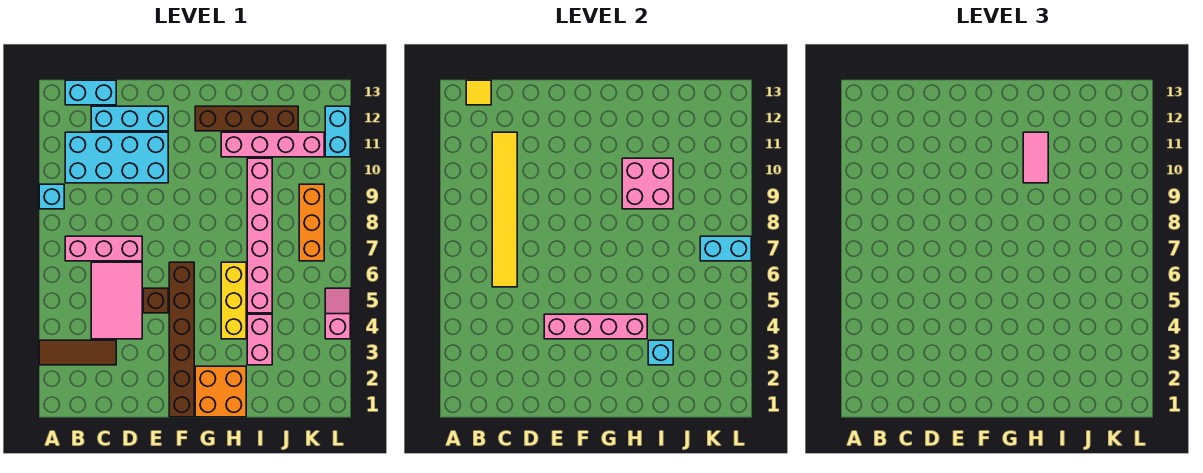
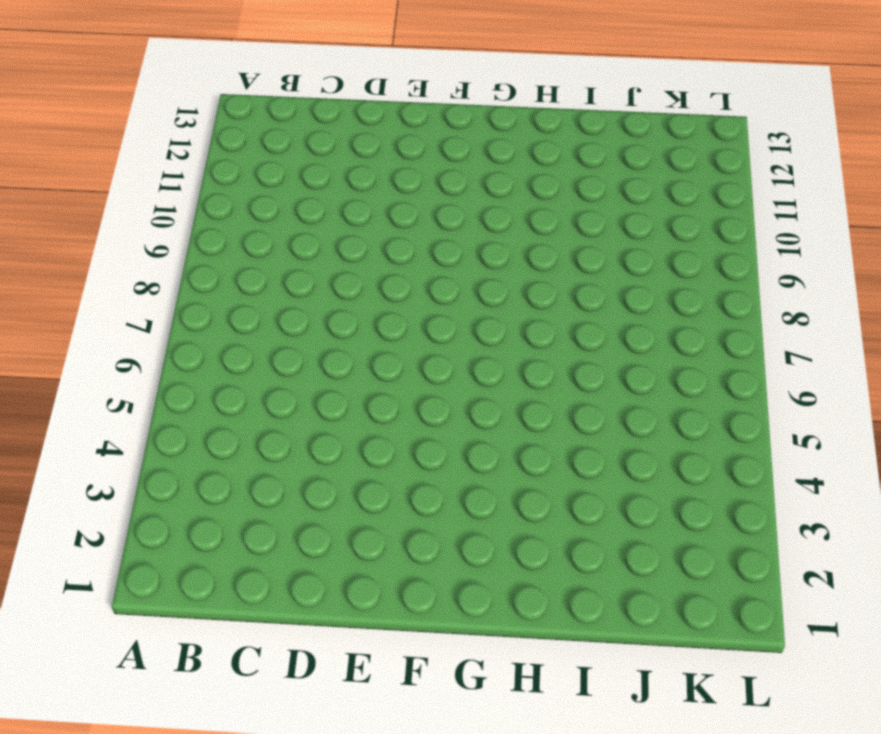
none -> brown 1x3 tile [39,340,116,365]
none -> cyan 1x1 brick [39,184,64,209]
none -> pink 1x3 brick [65,236,142,261]

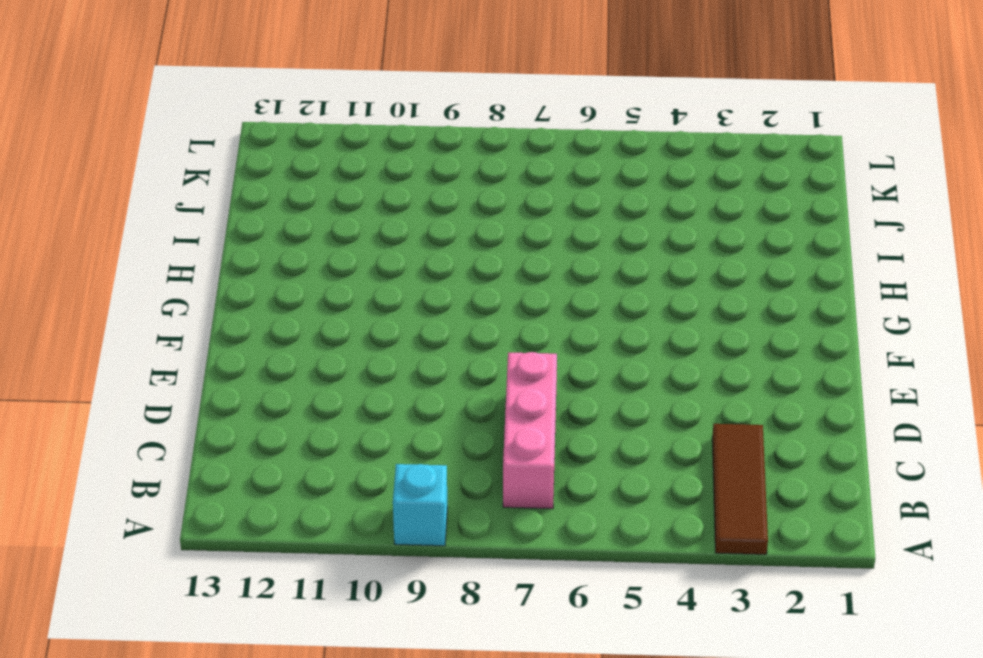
none -> cyan 2x4 brick [65,132,168,183]
none -> cyan 1x2 brick [65,80,116,105]
none -> pink 2x3 tile [91,262,142,339]

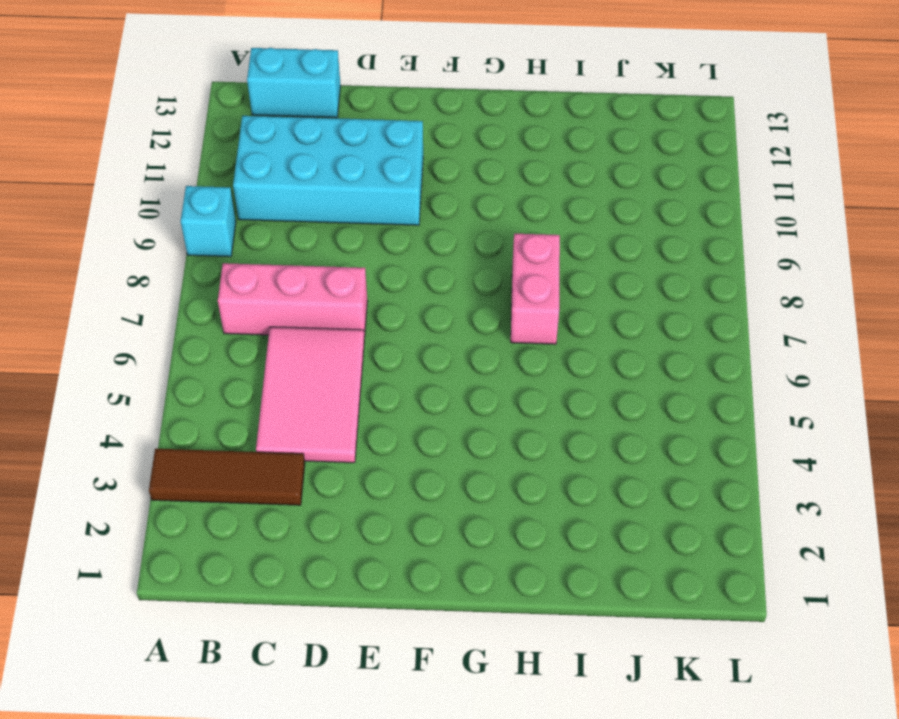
pink 1x2 brick [511,234,560,344] -> pink 1x2 brick moved to [247,314,272,365]
none -> cyan 1x3 brick [91,106,168,131]
none -> brown 1x1 brick [143,288,168,313]
none -> brown 1x6 brick [169,262,194,417]

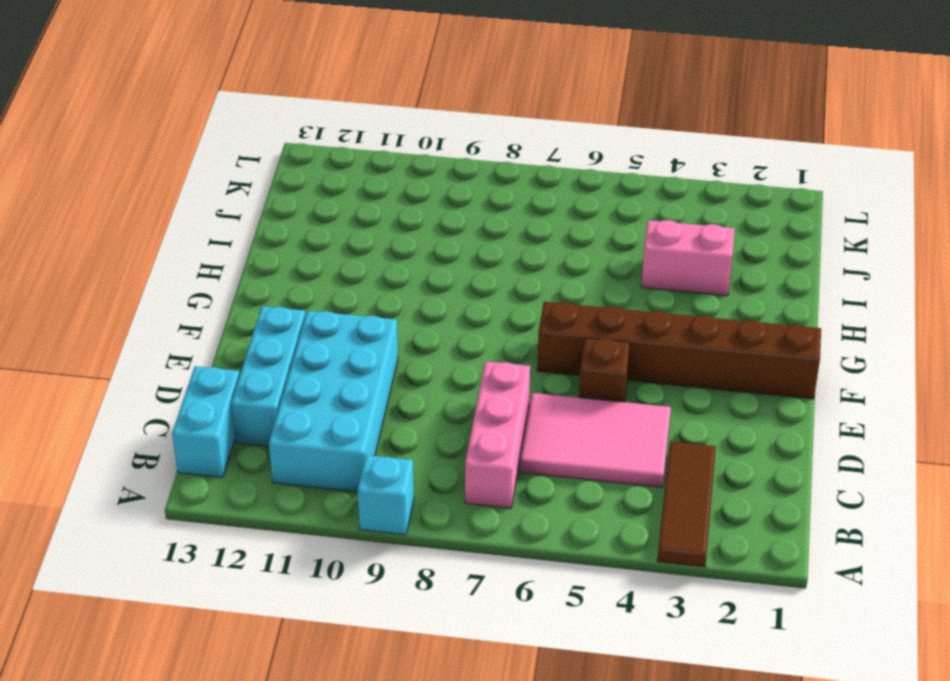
none -> orange 2x2 brick [195,366,246,417]
none -> brown 1x4 brick [195,106,298,131]
none -> yellow 1x3 brick [221,262,246,339]

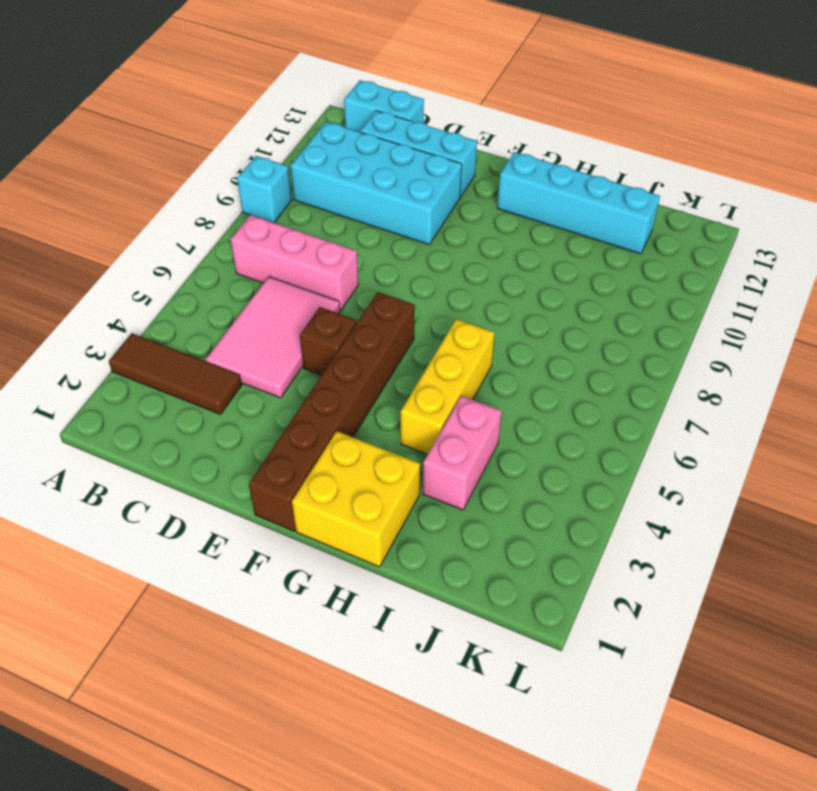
yellow 2x2 brick [292,431,420,567] -> orange 2x2 brick [195,366,246,417]
cyan 1x4 brick [497,152,660,254] -> brown 1x4 brick [195,106,298,131]
none -> pink 1x4 brick [221,132,324,157]
none -> pink 1x6 brick [247,158,272,313]
none -> orange 1x3 brick [299,184,324,261]

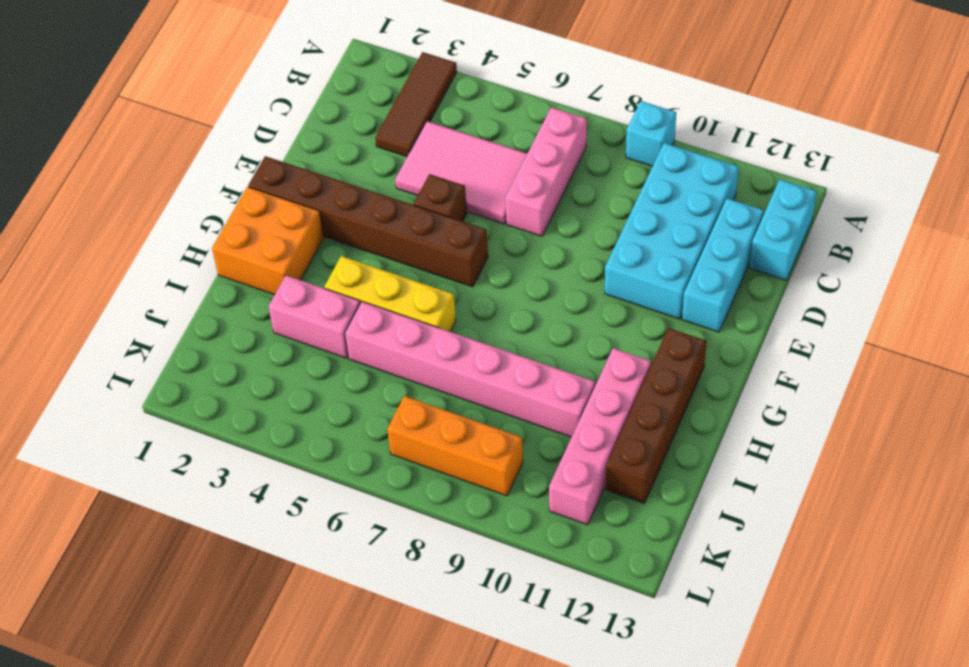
none -> pink 1x2 slope [325,288,350,339]
none -> cyan 1x2 brick [325,106,350,157]
none -> yellow 1x1 tile [466,80,491,105]

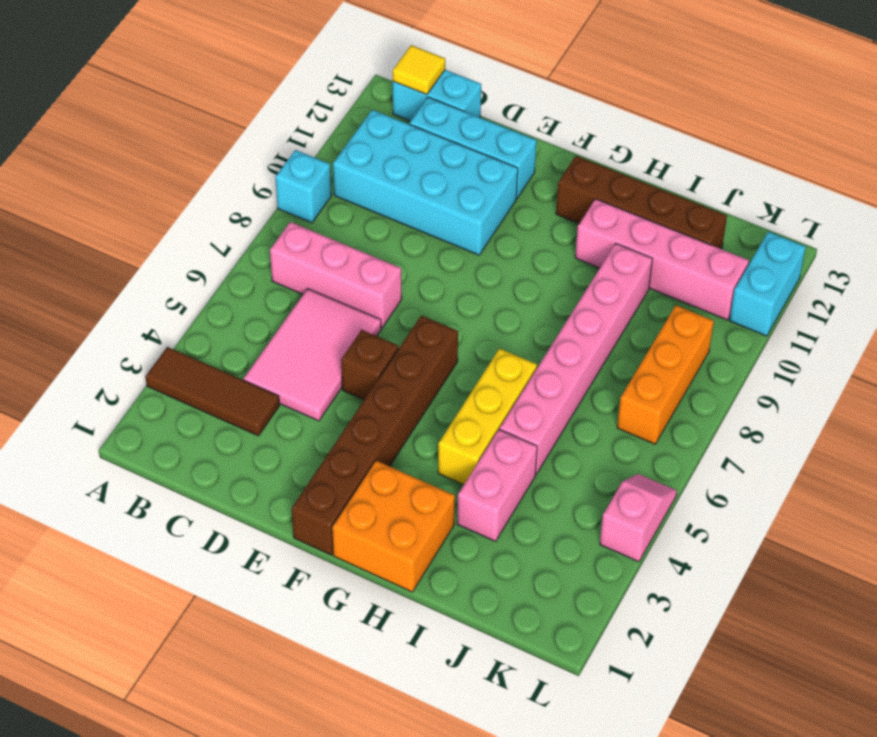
none -> yellow 1x6 tile [492,132,517,287]
none -> pink 1x4 brick [544,314,647,339]
none -> pink 2x2 brick [622,158,673,209]

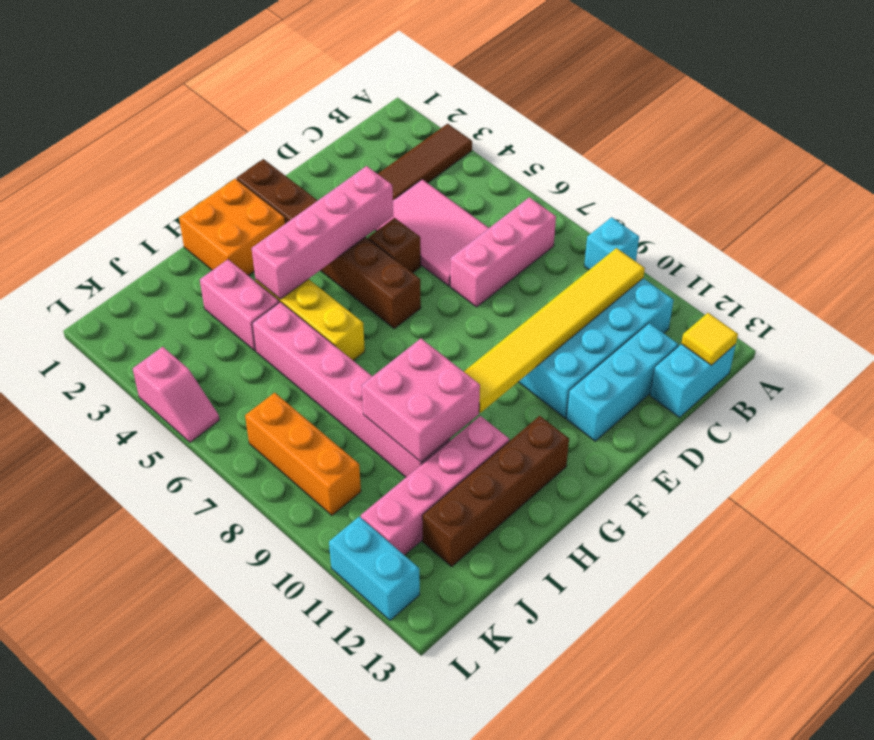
yellow 1x6 tile [464,248,645,413] -> yellow 1x6 tile turned to [492,132,517,287]
none -> cyan 1x1 brick [648,340,673,365]
none -> cyan 1x2 brick [700,236,751,261]
none -> pink 1x2 tile [1023,132,1048,183]

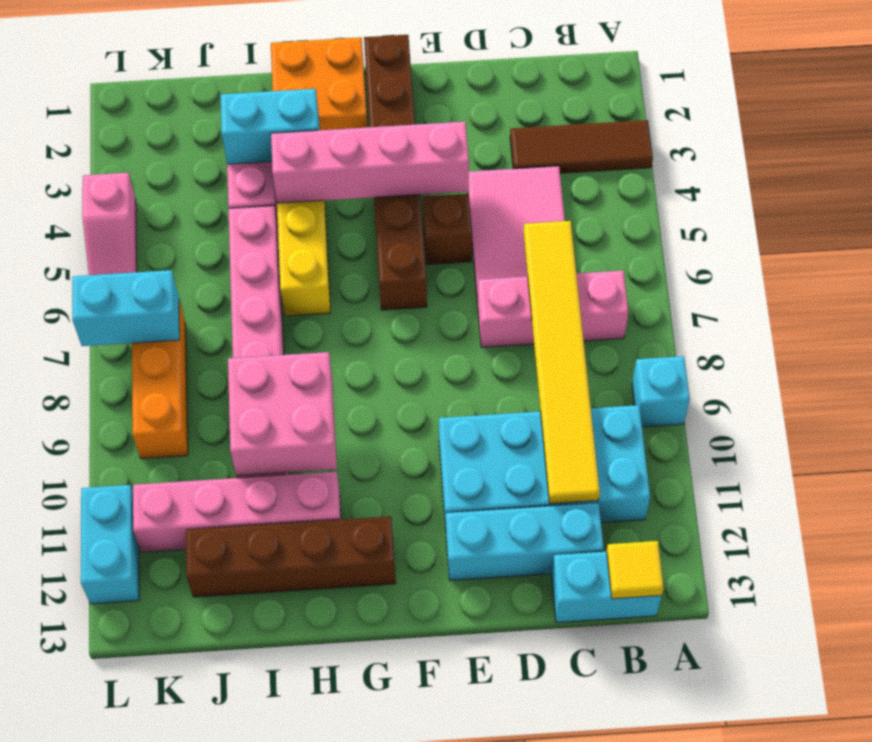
cyan 1x2 brick [221,89,320,164] -> cyan 1x1 brick [648,340,673,365]
none -> pink 1x2 tile [1023,132,1048,183]

